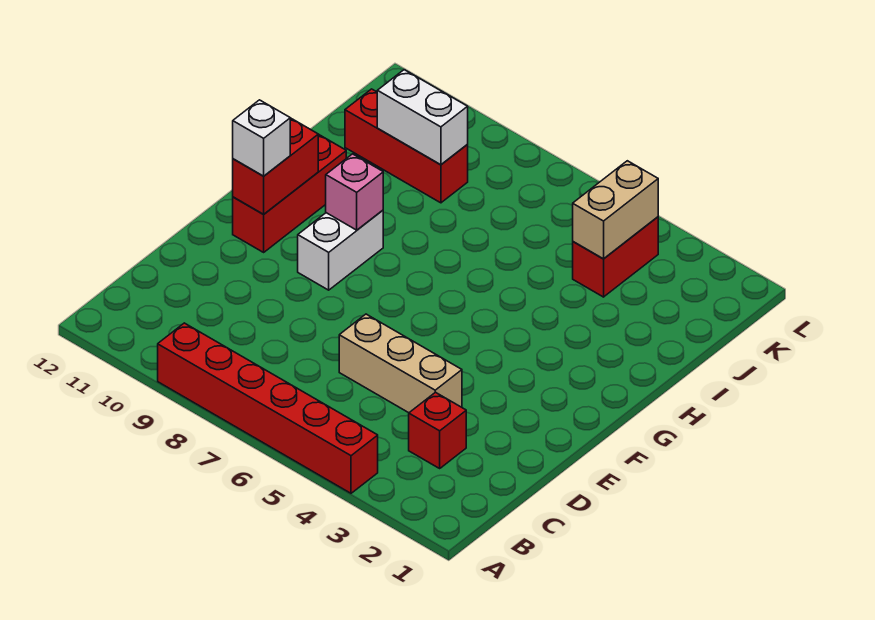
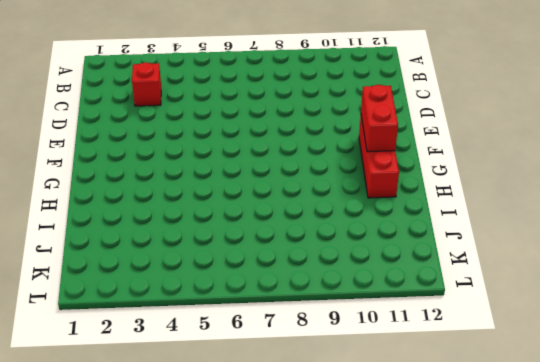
none -> red 1x6 brick [158,323,378,493]
none -> tan 1x3 brick [339,314,462,413]
none -> white 1x2 brick [298,210,383,290]

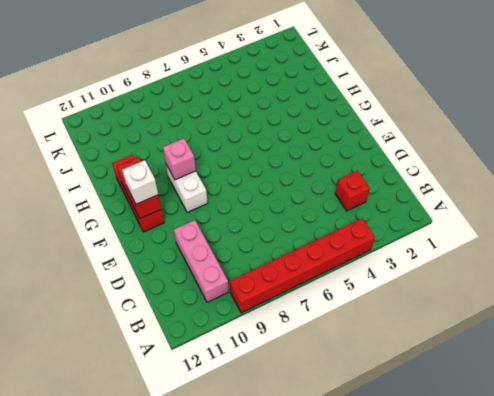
pink 1x3 brick [174,220,229,302] -> none
none -> tan 1x3 brick [339,314,462,413]
none -> red 1x2 brick [573,217,658,297]
none -> red 1x3 brick [345,89,468,203]

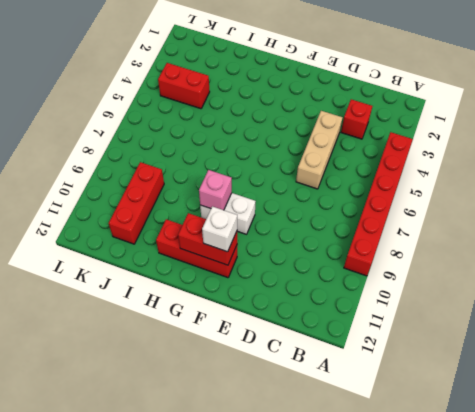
none -> tan 1x2 brick [573,161,658,259]
none -> white 1x2 brick [377,70,468,165]

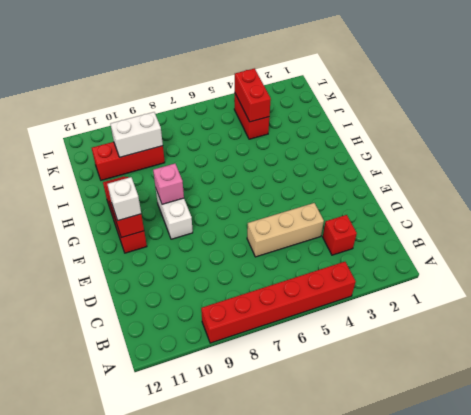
red 1x2 brick [235,68,271,122] -> tan 1x2 brick [573,161,658,259]

